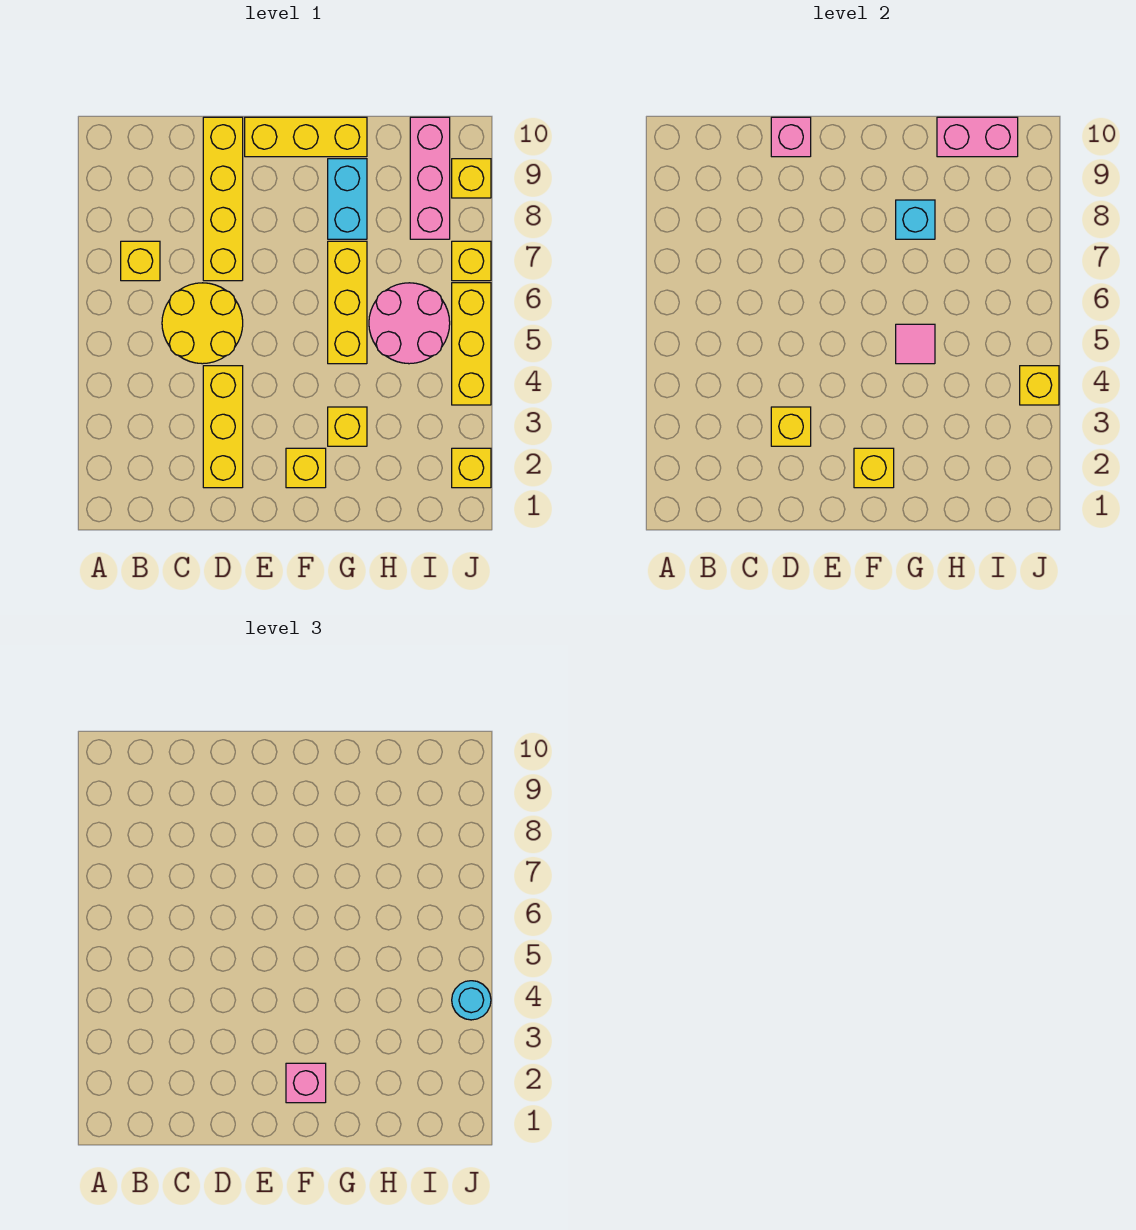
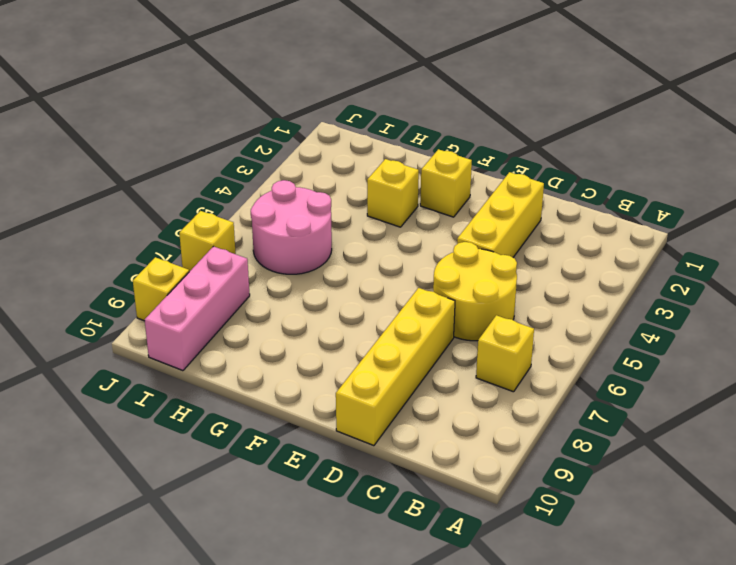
none -> yellow 1x3 brick [245,117,367,157]
none -> yellow 1x3 brick [328,241,367,364]
none -> cyan 1x2 brick [328,159,367,239]

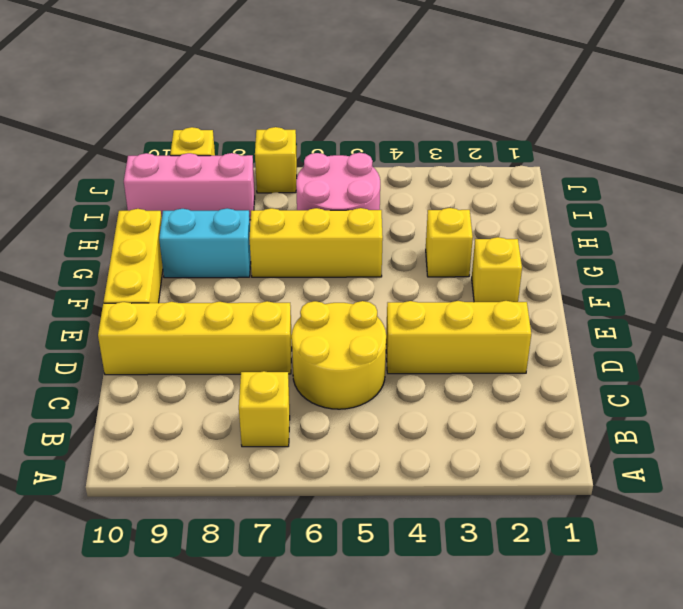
none -> yellow 1x1 brick [452,448,491,488]
none -> yellow 1x3 brick [452,283,491,405]
none -> yellow 1x1 brick [771,407,811,446]

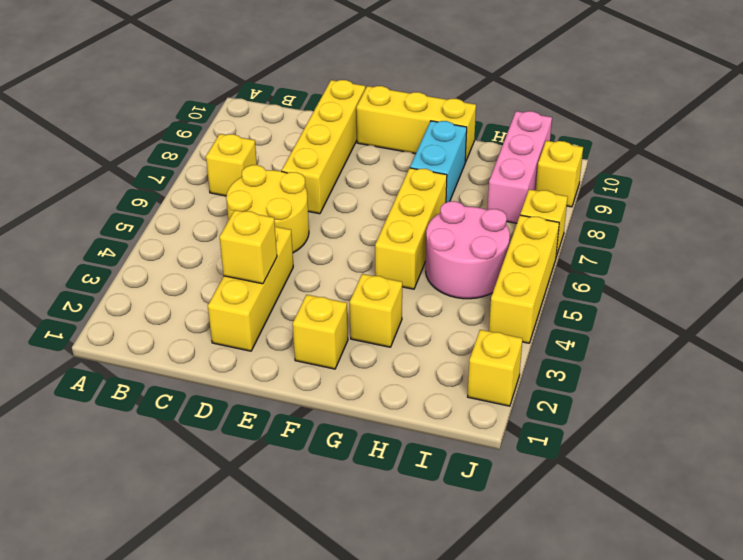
none -> pink 1x1 brick [771,117,811,157]
none -> yellow 1x1 brick [854,448,894,488]
none -> pink 1x1 tile [896,324,935,364]

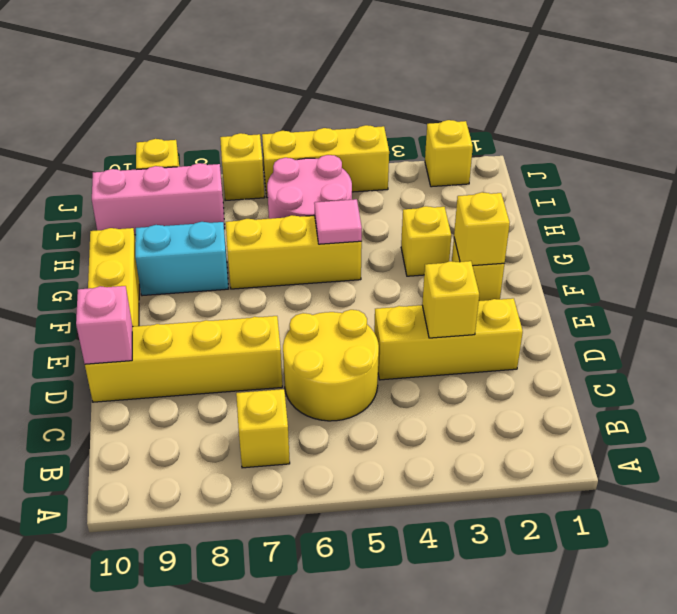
none -> cyan 1x1 brick [896,200,935,239]
none -> pink 1x2 brick [937,117,1018,157]
none -> yellow 1x1 brick [1020,366,1059,405]

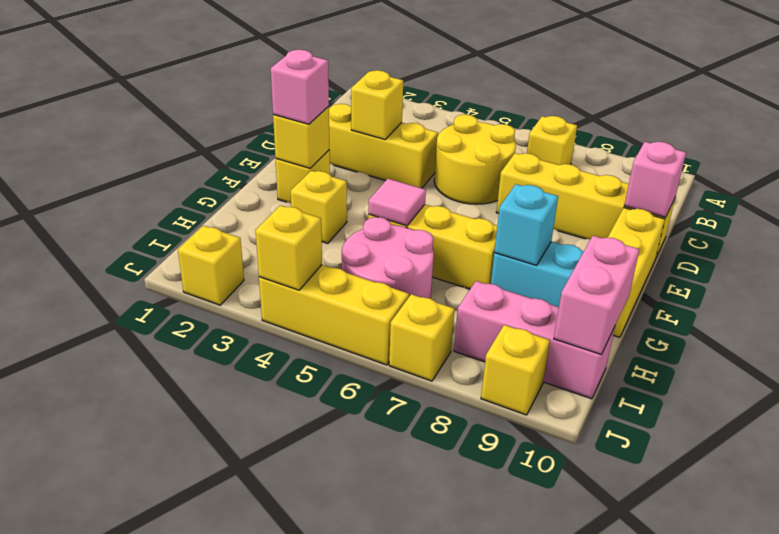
none -> cyan 1x1 round brick [452,981,491,1020]

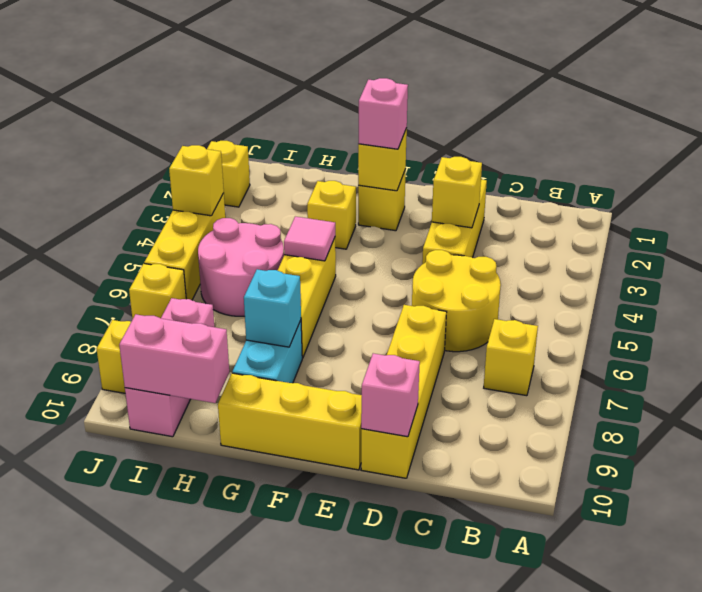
none -> cyan 1x1 round brick [452,981,491,1020]

